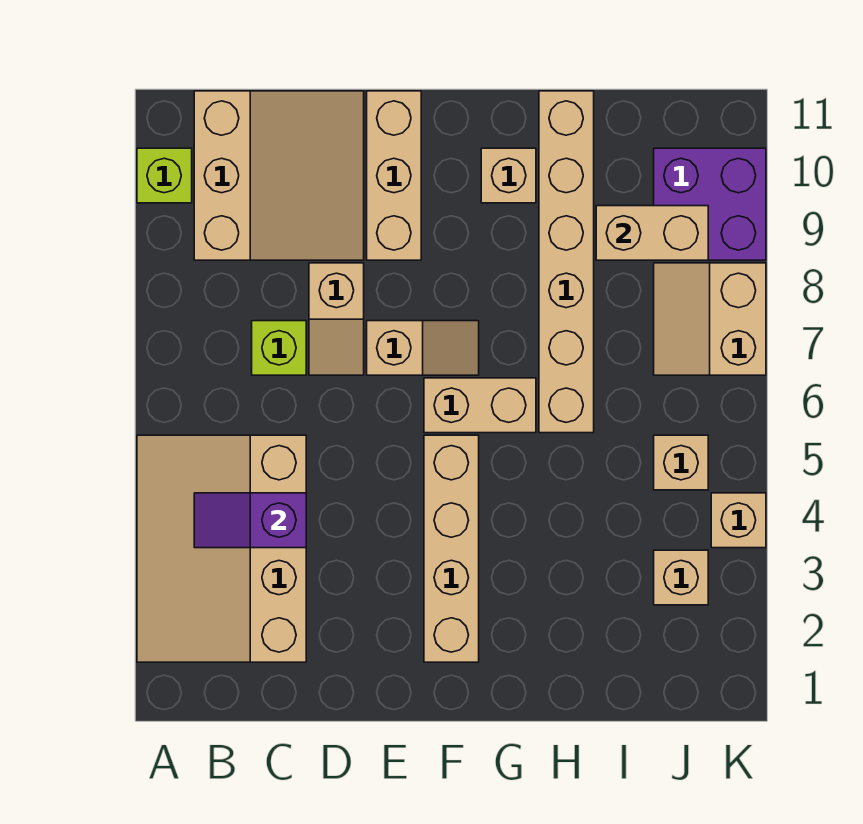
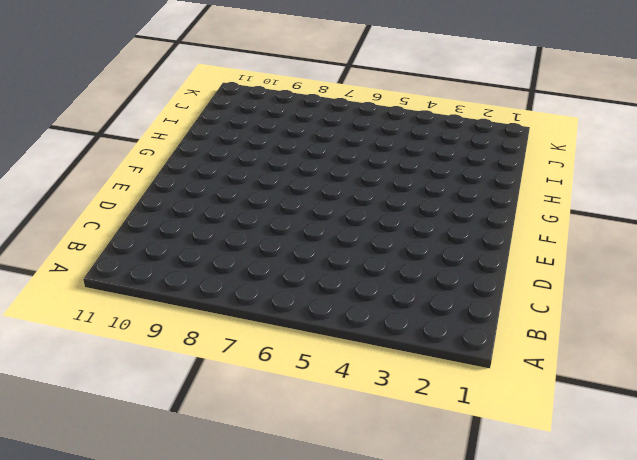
none -> tan 3x4 slope [137,435,306,662]
none -> lime 1x1 brick [137,148,192,203]
none -> tan 3x3 slope [194,91,364,260]

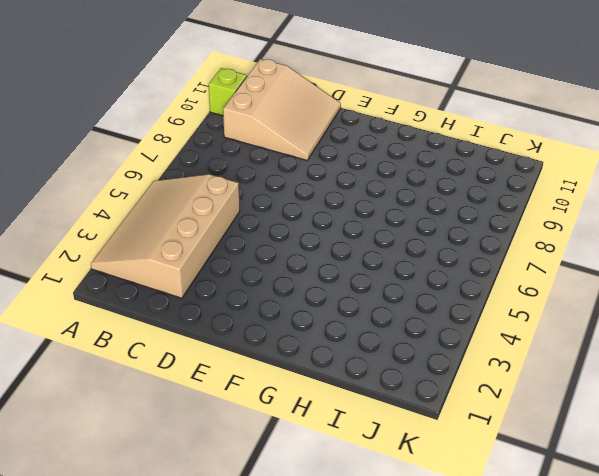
none -> lime 1x1 brick [252,321,306,375]
none -> tan 1x2 slope [309,263,364,375]
none -> tan 1x2 slope [367,321,479,375]

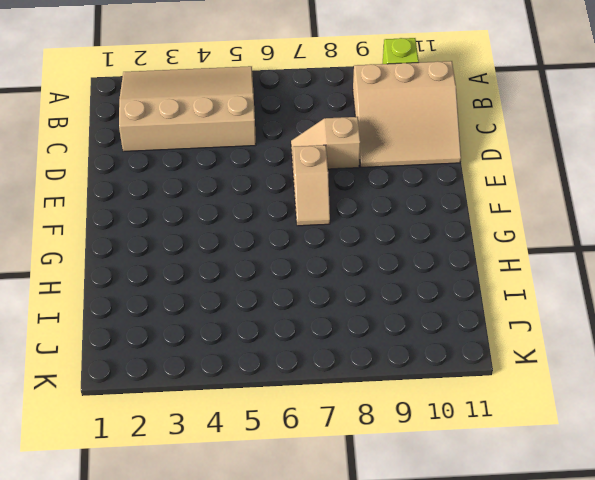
none -> lime 1x1 brick [252,321,306,375]
none -> tan 1x3 brick [367,91,421,260]
none -> tan 1x4 brick [424,435,479,662]

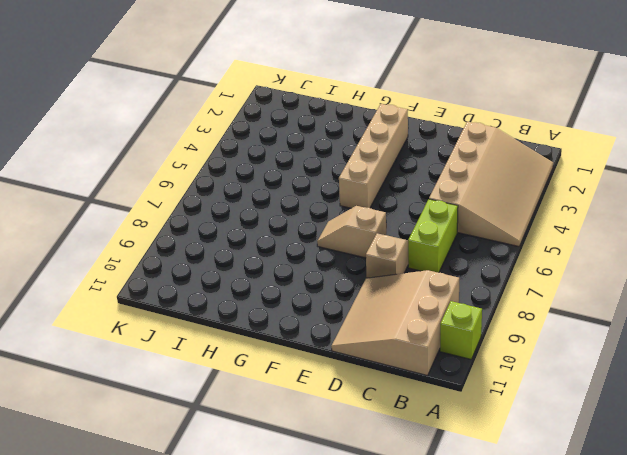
lime 1x2 brick [408,199,458,273] -> lime 1x1 brick [252,321,306,375]
none -> tan 1x3 brick [367,91,421,260]
none -> tan 1x2 brick [424,378,536,433]
none -> tan 1x1 brick [481,148,536,203]

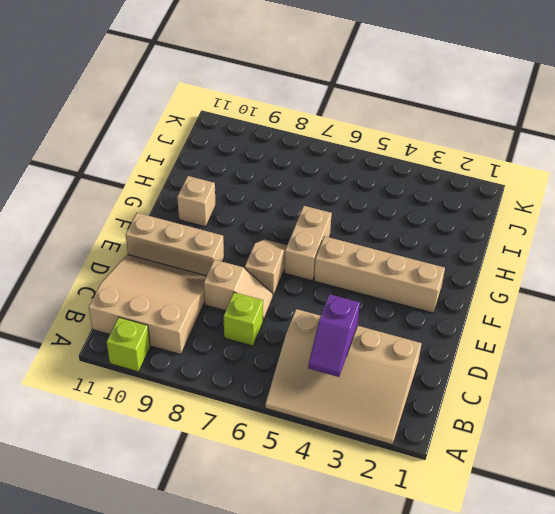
none -> tan 1x6 brick [539,91,594,433]
none -> tan 1x1 brick [654,550,708,605]
none -> tan 1x1 brick [654,435,708,490]

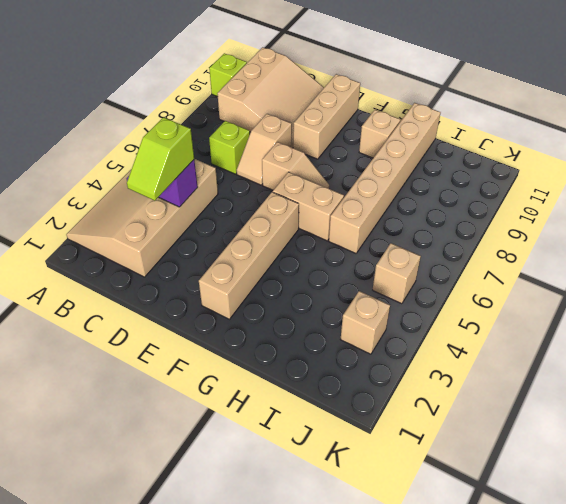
lime 1x2 slope [127,117,194,201] -> none
none -> tan 2x2 slope [654,263,766,375]
none -> purple 2x2 brick [654,148,766,260]
none -> tan 1x1 brick [711,493,766,548]

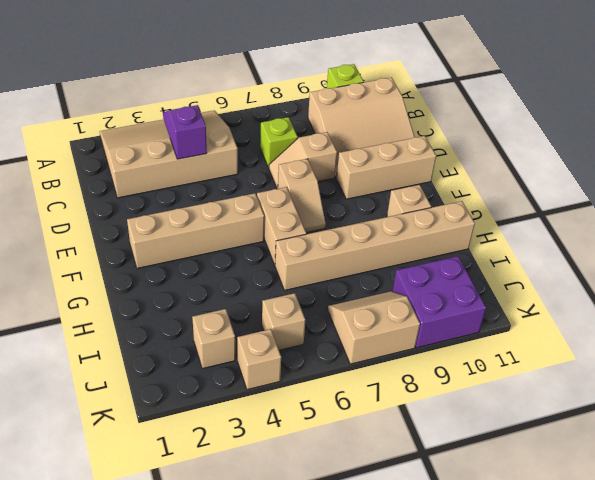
none -> tan 1x2 brick [596,206,708,260]

